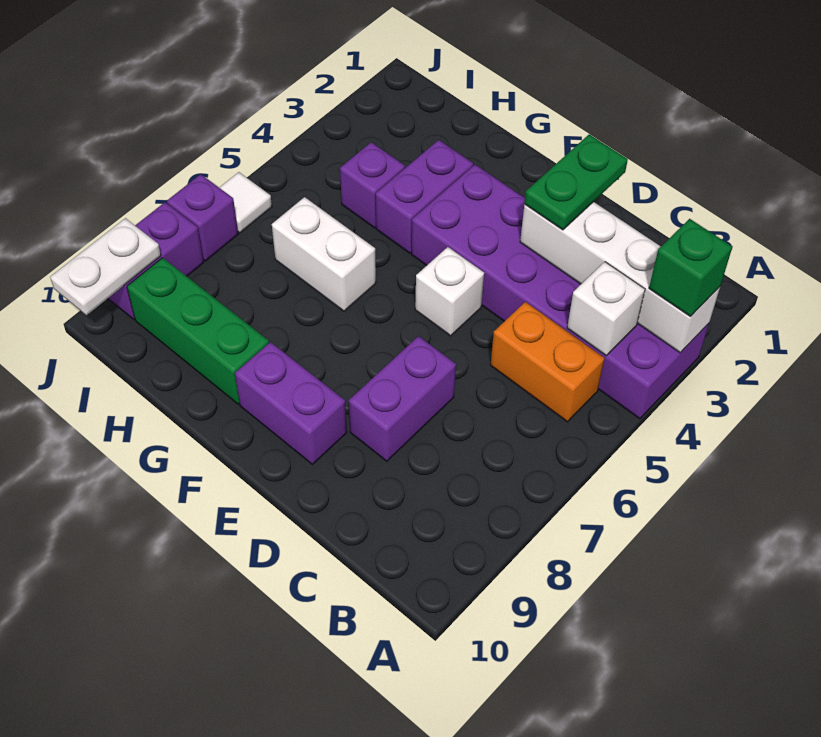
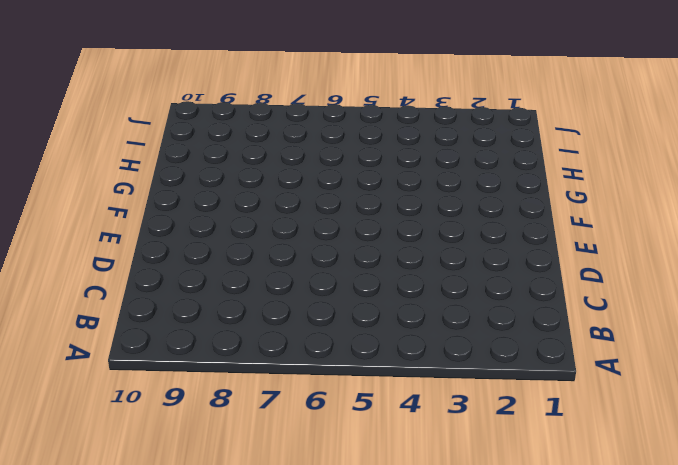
none -> purple 2x6 brick [412,165,709,419]
none -> orange 1x2 brick [491,302,605,422]
none -> purple 1x2 brick [349,336,456,461]

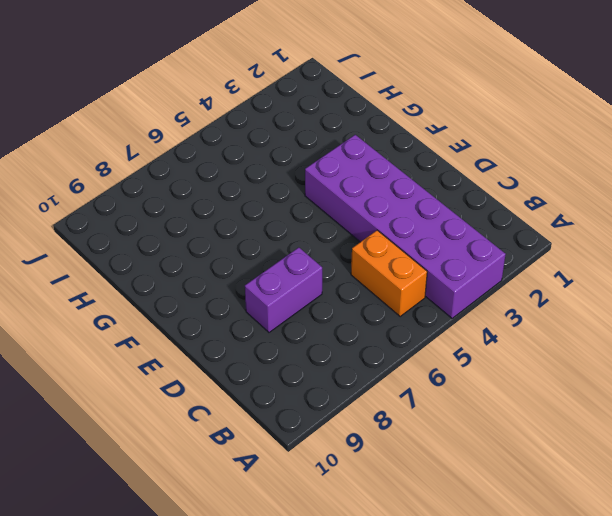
none -> white 1x1 brick [415,247,484,336]
none -> purple 1x2 brick [235,342,347,464]
none -> purple 1x2 brick [376,140,473,253]

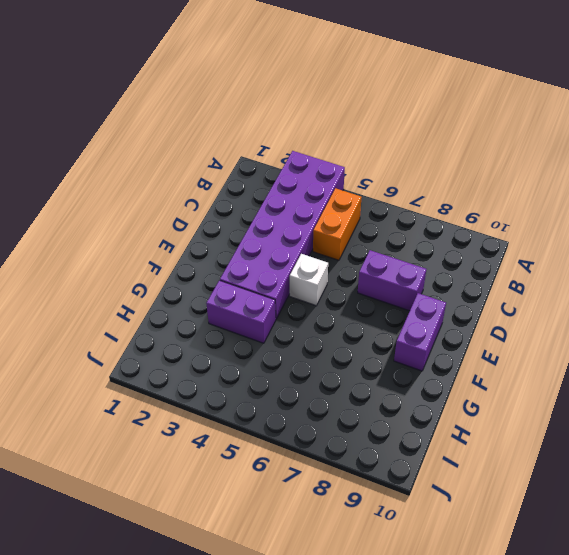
none -> white 1x2 brick [272,197,376,311]
none -> green 1x3 brick [127,258,269,404]
none -> purple 1x1 brick [340,142,405,228]

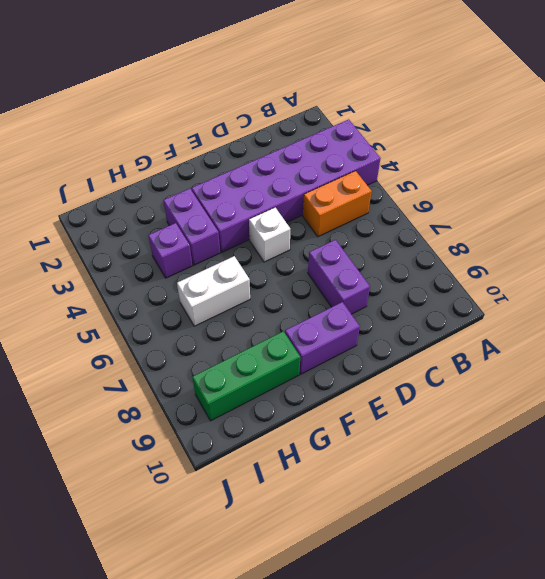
none -> white 1x1 tile [219,172,272,233]
none -> purple 1x1 brick [167,174,238,261]
none -> purple 1x2 brick [108,202,204,319]

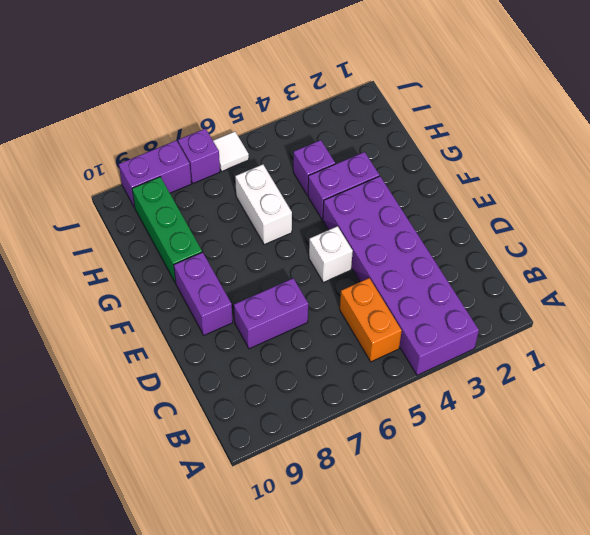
none -> white 1x4 brick [520,202,720,353]
none -> white 1x1 brick [567,262,645,356]
none -> white 1x2 plate [50,218,161,315]

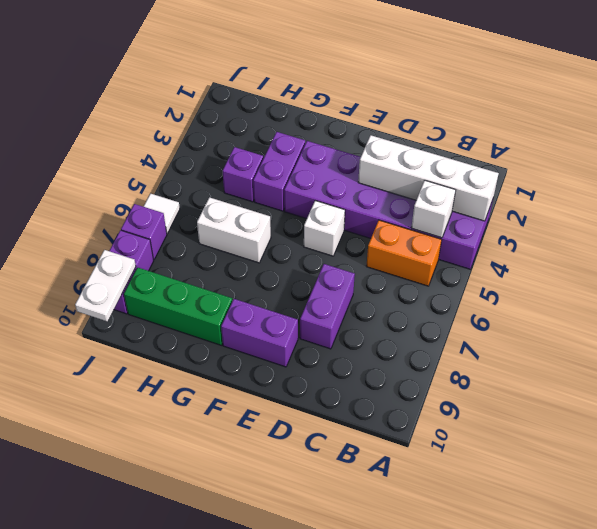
none -> green 1x1 brick [649,219,732,316]
none -> green 1x2 plate [525,134,628,230]

